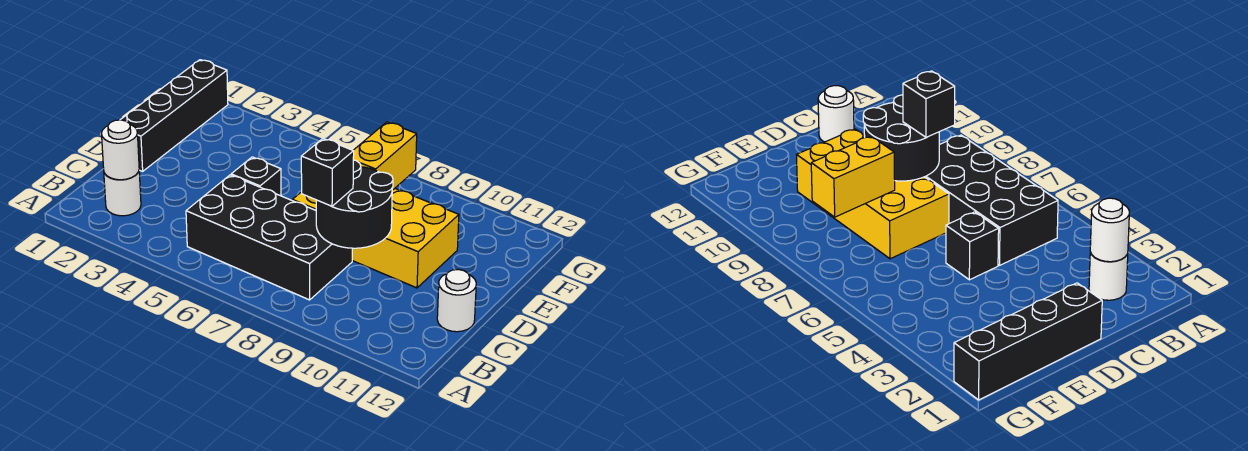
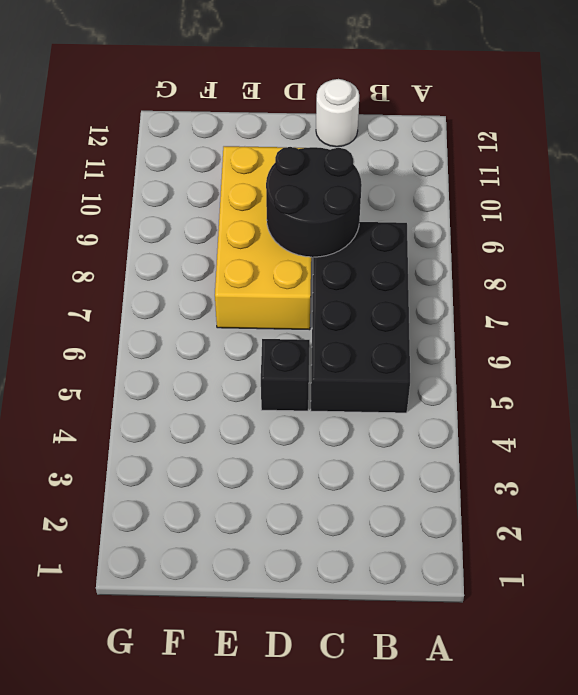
none -> white 1x1 round brick [104,171,141,216]
none -> black 1x4 brick [121,60,228,171]

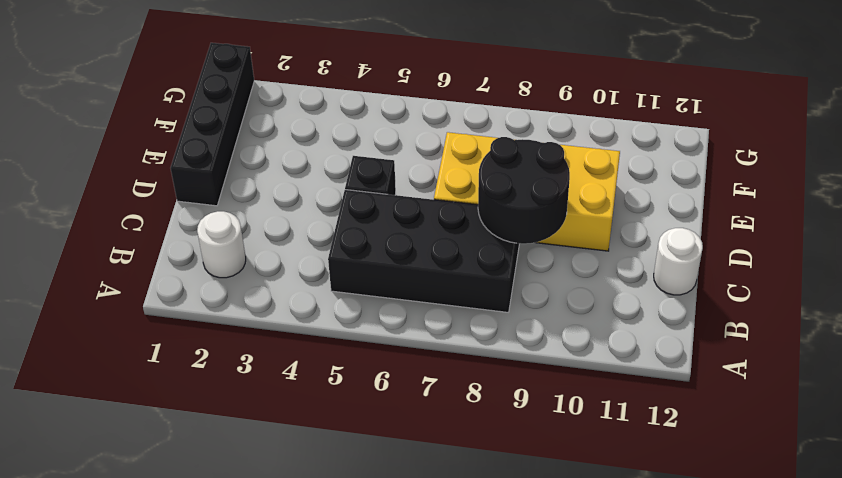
none -> white 1x1 round brick [101,120,139,180]
none -> yellow 1x2 brick [353,122,417,190]

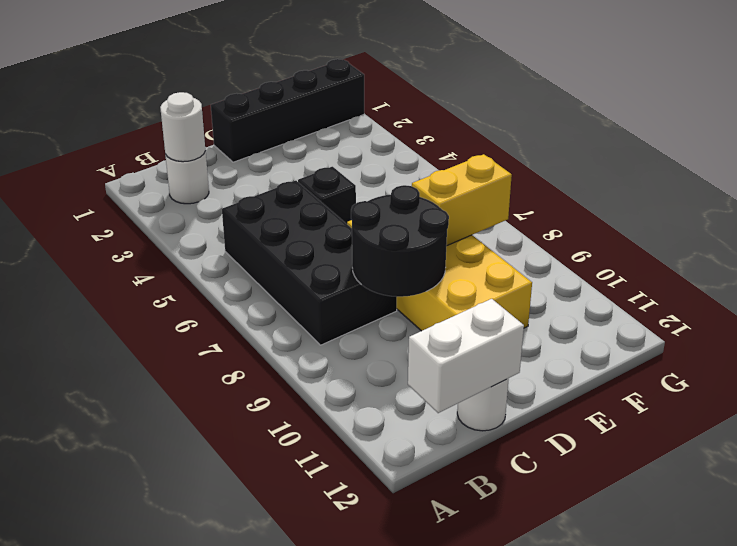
white 1x2 brick [408,299,524,413] -> none
none -> black 1x1 brick [301,139,354,206]

